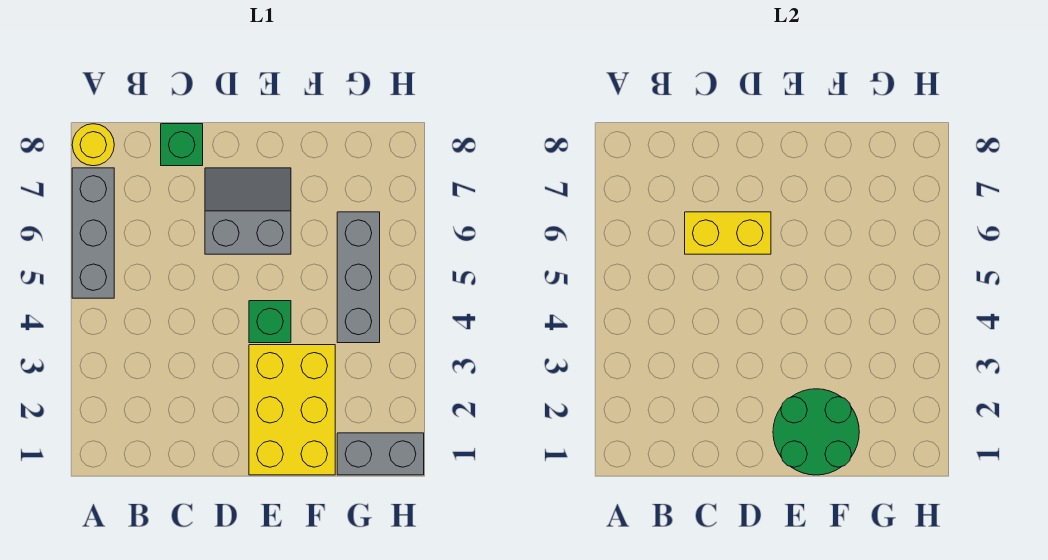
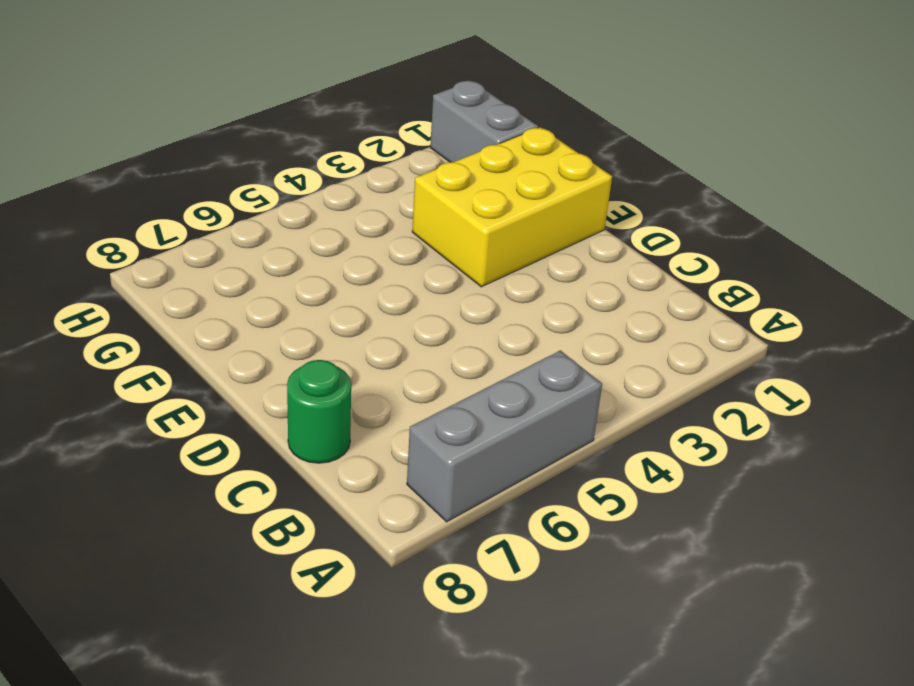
green 1x1 round brick [287,360,351,463] -> green 1x1 brick [161,124,203,166]
none -> yellow 1x1 round brick [72,124,114,166]
none -> grey 2x2 slope [205,168,291,254]

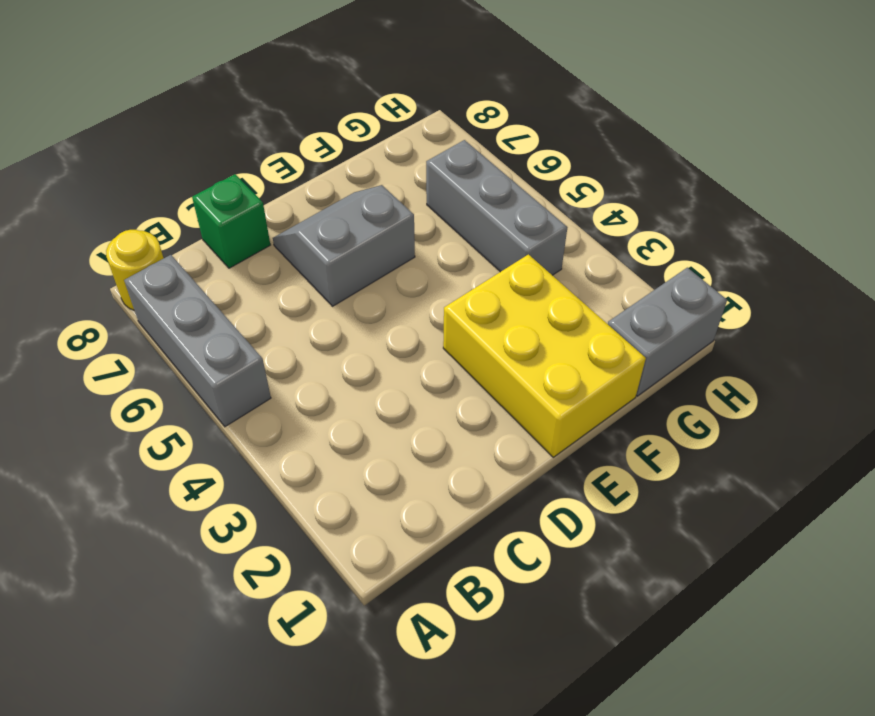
none -> green 1x1 brick [249,301,291,343]
none -> yellow 1x2 brick [685,212,771,254]

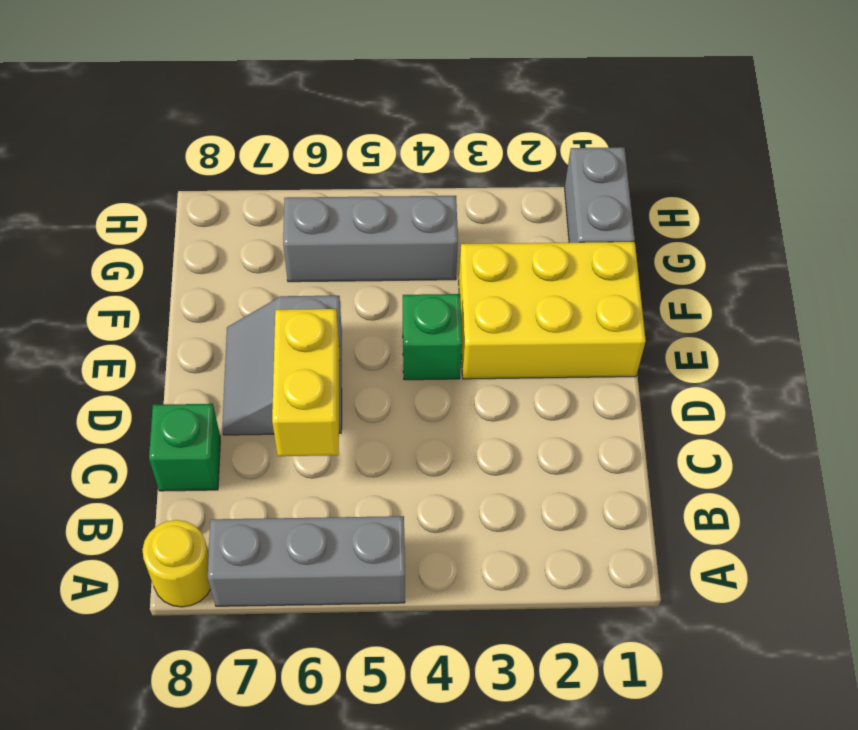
none -> green 2x2 round brick [773,389,859,475]

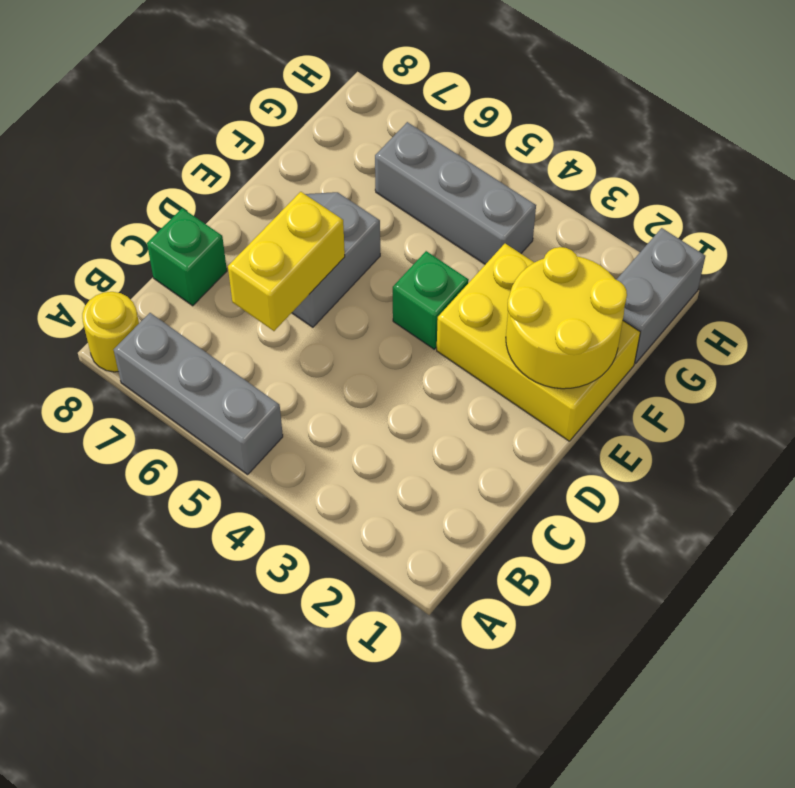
yellow 2x2 round brick [506,247,627,389] -> green 2x2 round brick [773,389,859,475]

